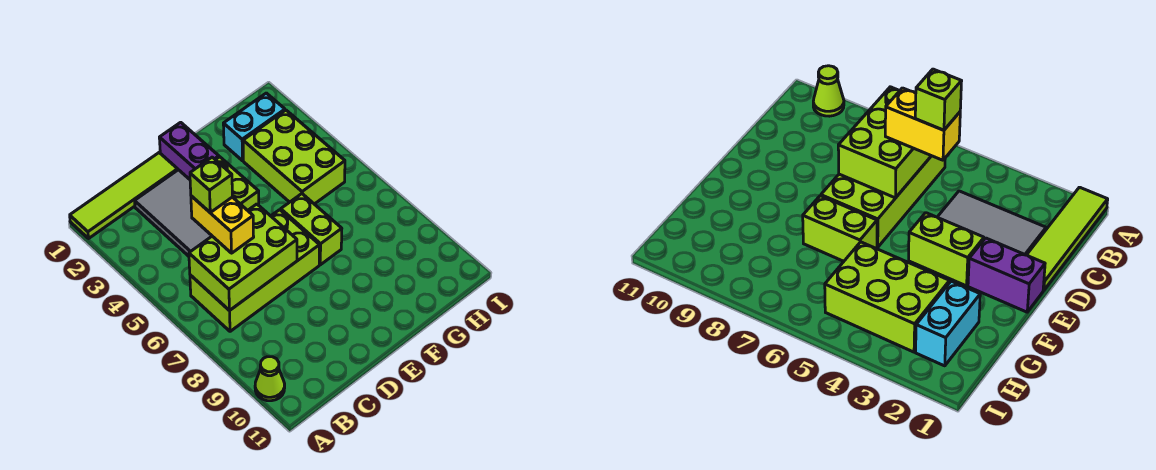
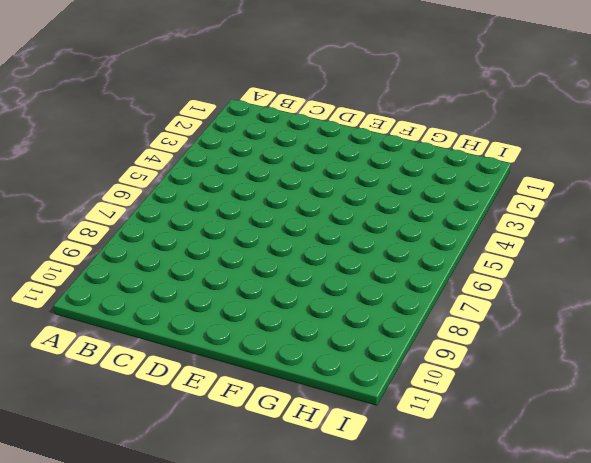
none -> lime 1x4 tile [70,153,178,239]
none -> lime 1x1 cone [255,357,285,401]
none -> lime 2x4 brick [190,210,320,331]

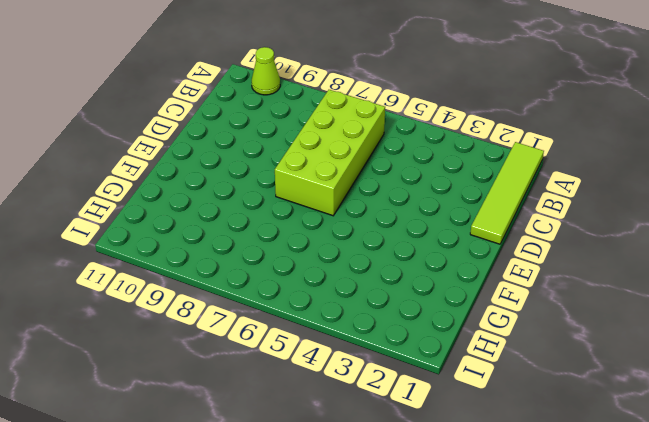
none -> grey 2x3 tile [135,170,212,256]
none -> purple 1x2 brick [159,122,219,179]
none -> lime 1x2 brick [216,157,259,210]

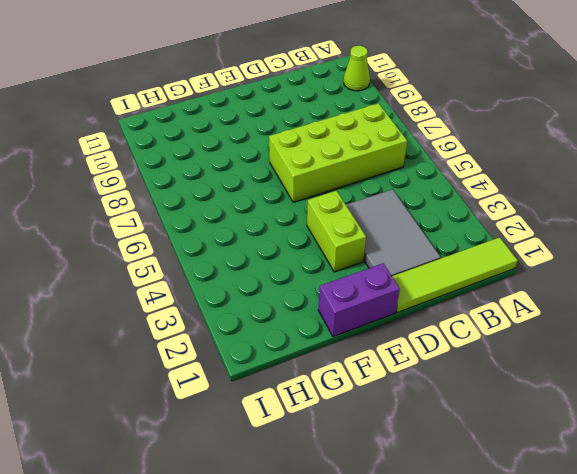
purple 1x2 brick [318,263,400,337] -> purple 1x2 brick turned to [159,122,219,179]
none -> lime 1x2 brick [281,194,342,265]
none -> cyan 1x2 brick [223,93,285,161]
none -> lime 2x3 brick [243,110,345,204]

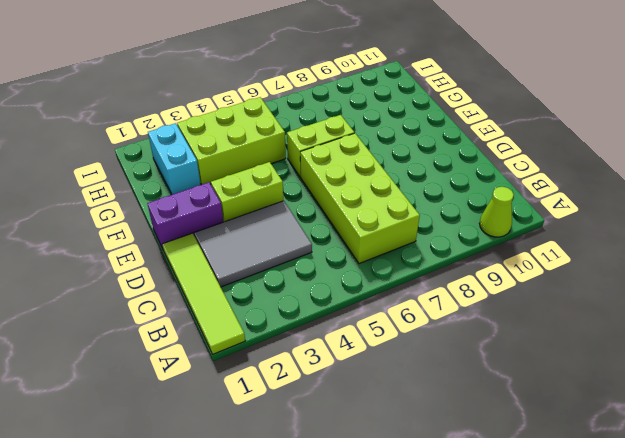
none -> lime 2x3 brick [189,204,297,311]
none -> yellow 1x2 brick [191,196,254,253]
none -> lime 1x1 brick [190,157,232,212]

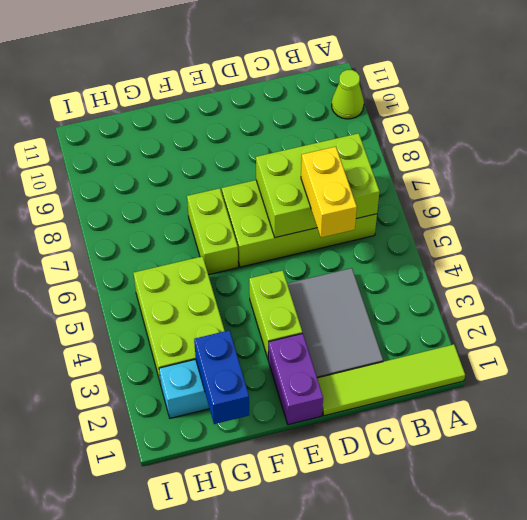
blue 1x2 brick [194,330,249,424] -> none
none -> lime 1x1 brick [190,157,232,212]

